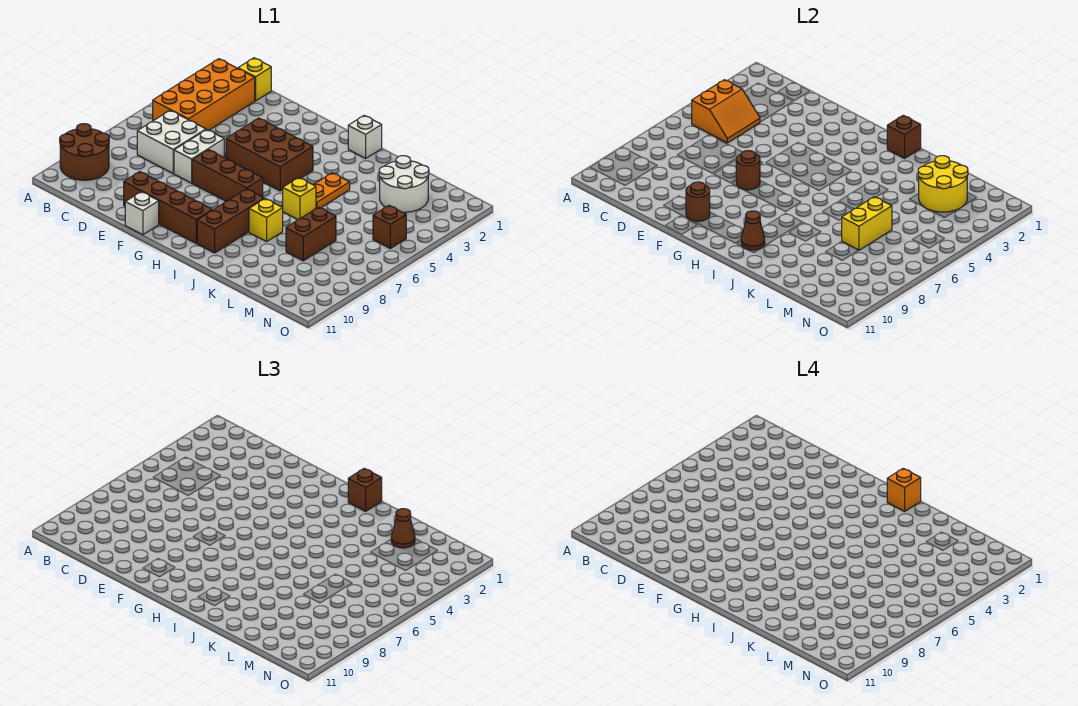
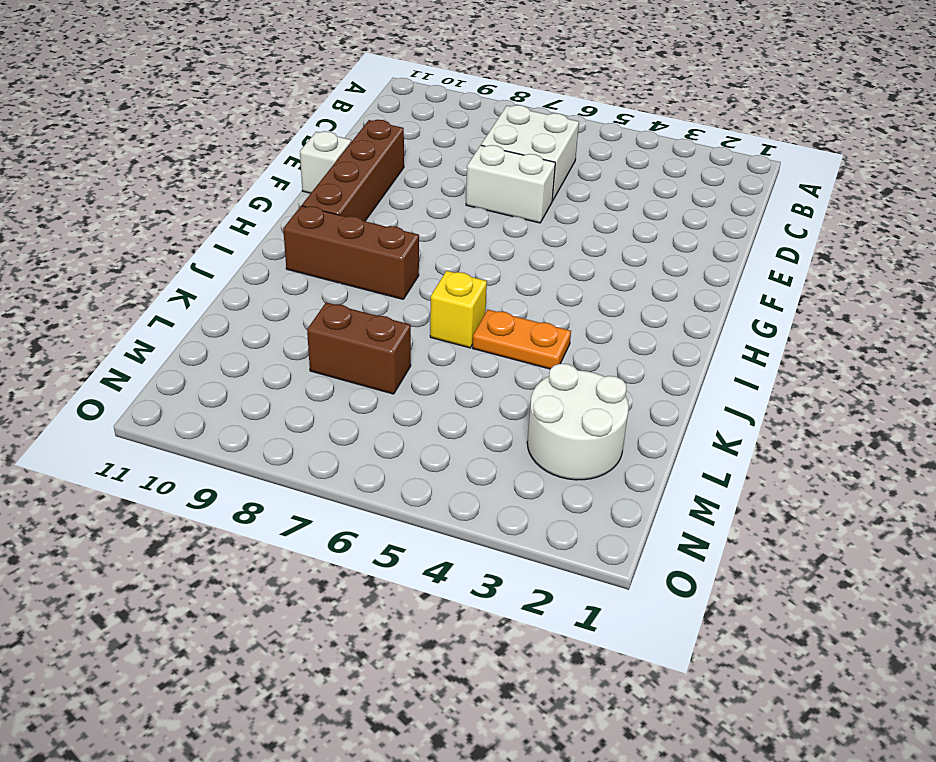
none -> brown 2x2 round brick [60,124,109,180]
none -> orange 2x4 brick [153,59,255,130]
none -> yellow 1x1 brick [238,58,271,101]

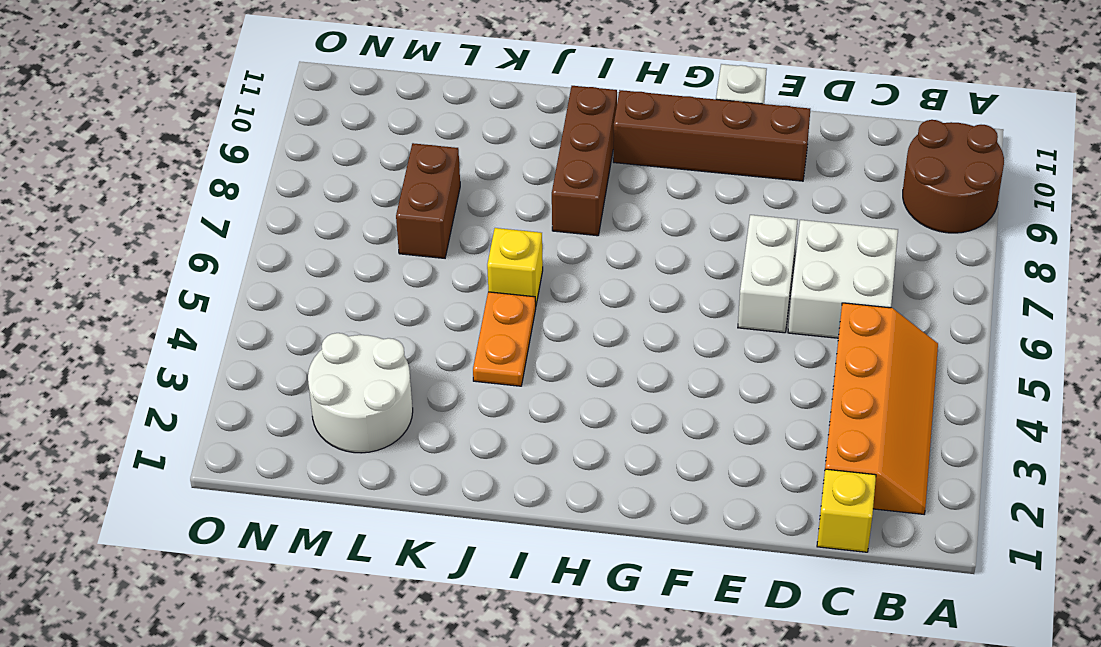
orange 2x4 slope [825,303,938,514] -> orange 2x4 brick [153,59,255,130]
none -> brown 2x3 brick [226,118,313,191]
none -> brown 1x3 brick [192,150,263,201]
none -> white 1x1 brick [348,115,382,158]

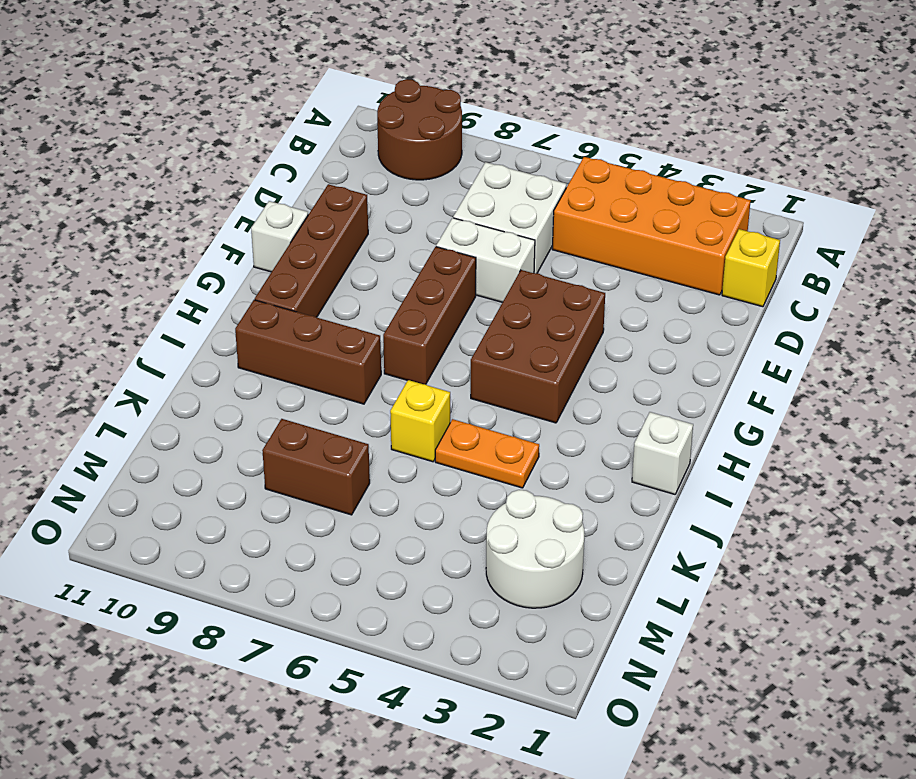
none -> yellow 1x1 brick [249,199,283,242]
none -> brown 1x1 brick [373,206,406,248]
none -> orange 2x2 slope [692,80,760,143]

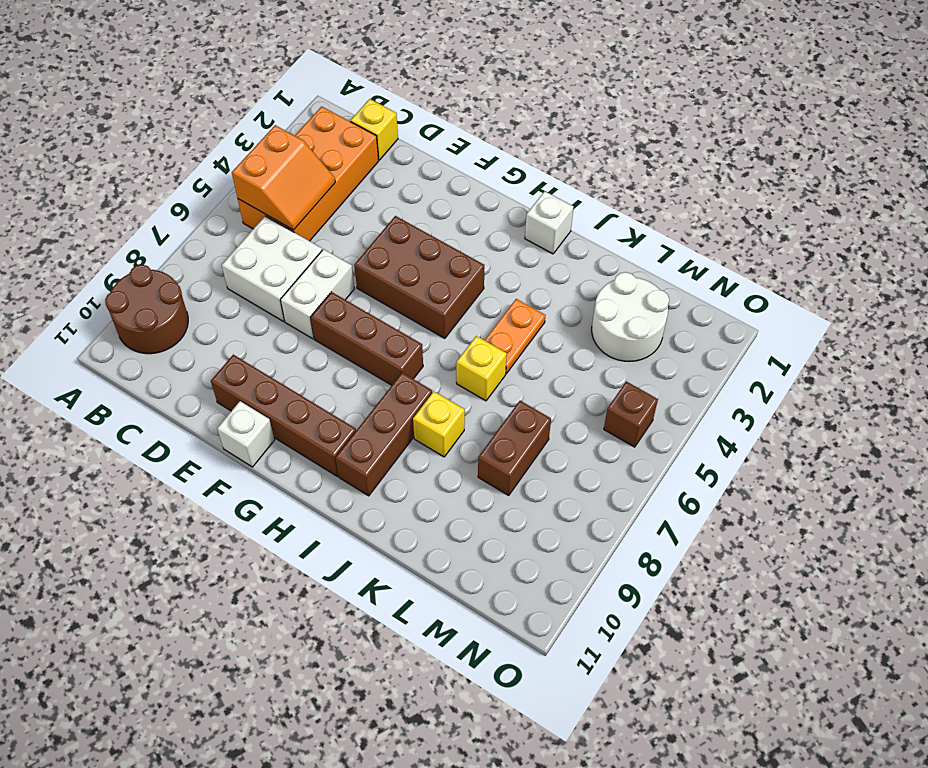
none -> brown 1x1 round brick [736,151,760,190]
none -> brown 1x1 round brick [686,182,710,221]
none -> brown 1x1 brick [887,115,921,158]

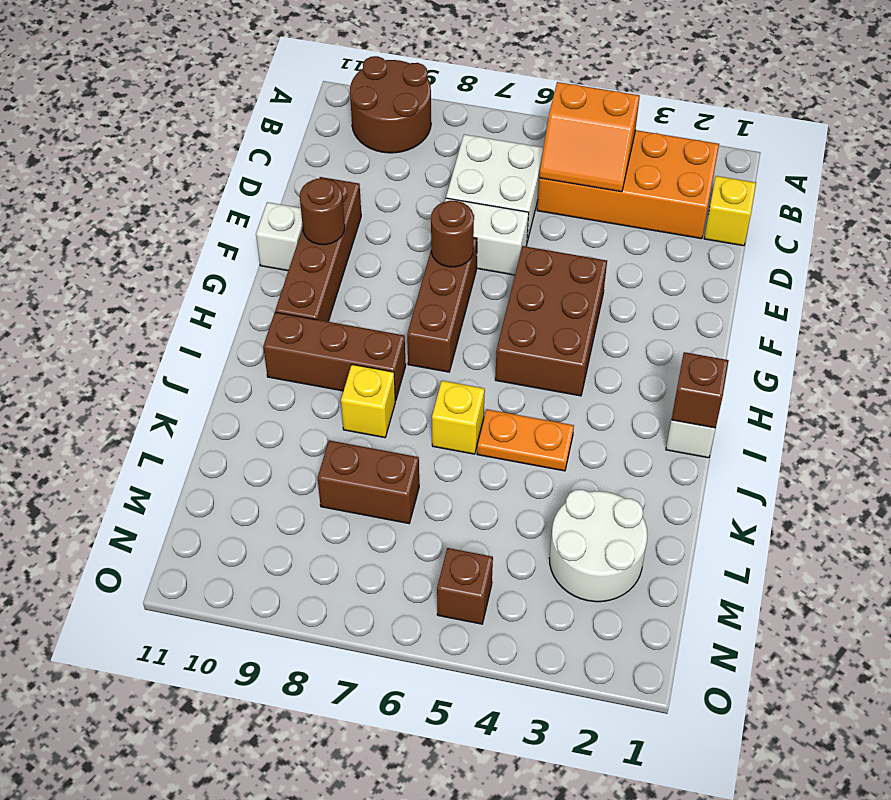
none -> brown 1x1 cone [741,211,765,250]
none -> yellow 2x2 round brick [918,156,968,212]
none -> yellow 1x2 brick [842,197,892,250]

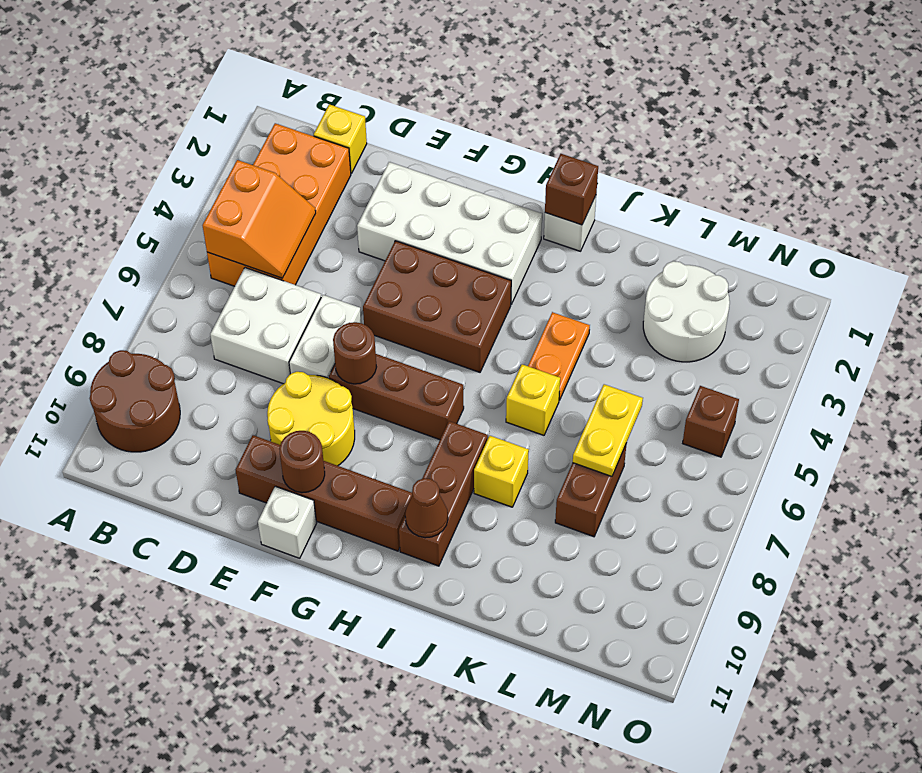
white 2x4 brick [357,162,542,304] -> none
yellow 2x2 round brick [267,372,355,466] -> yellow 2x2 round brick moved to [918,156,968,212]
yellow 1x2 plate [573,384,643,476] -> yellow 1x2 brick [842,197,892,250]
none -> brown 1x1 brick [348,468,382,511]
none -> brown 1x1 cone [391,509,415,548]
none -> orange 1x1 brick [887,468,921,511]

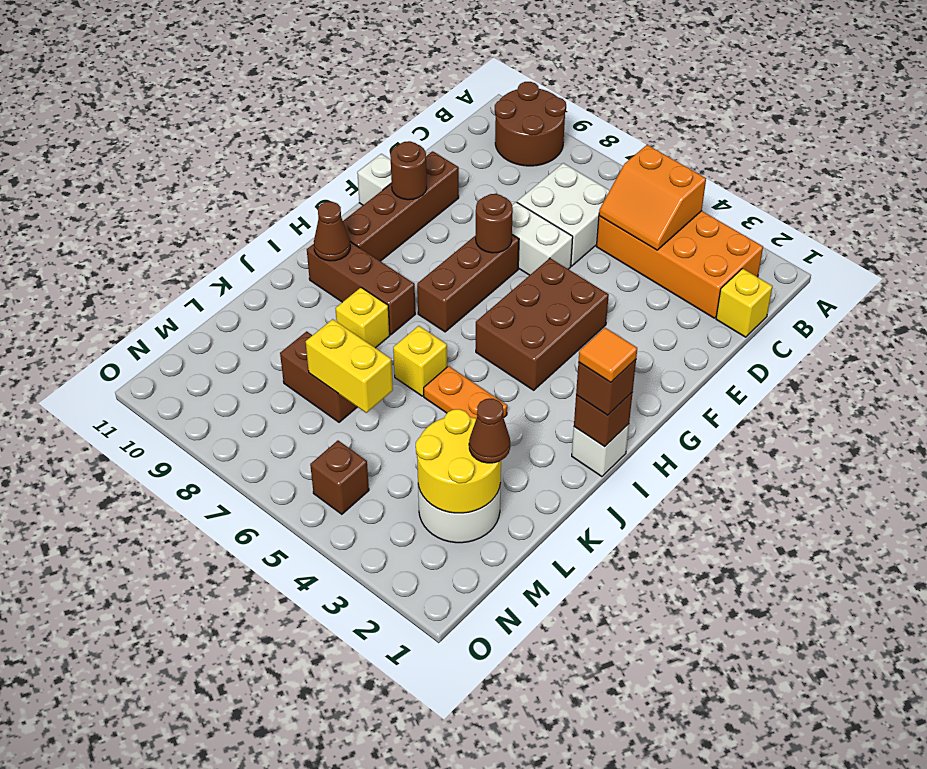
orange 1x1 tile [579,328,637,382] -> orange 1x1 brick [887,468,921,511]

